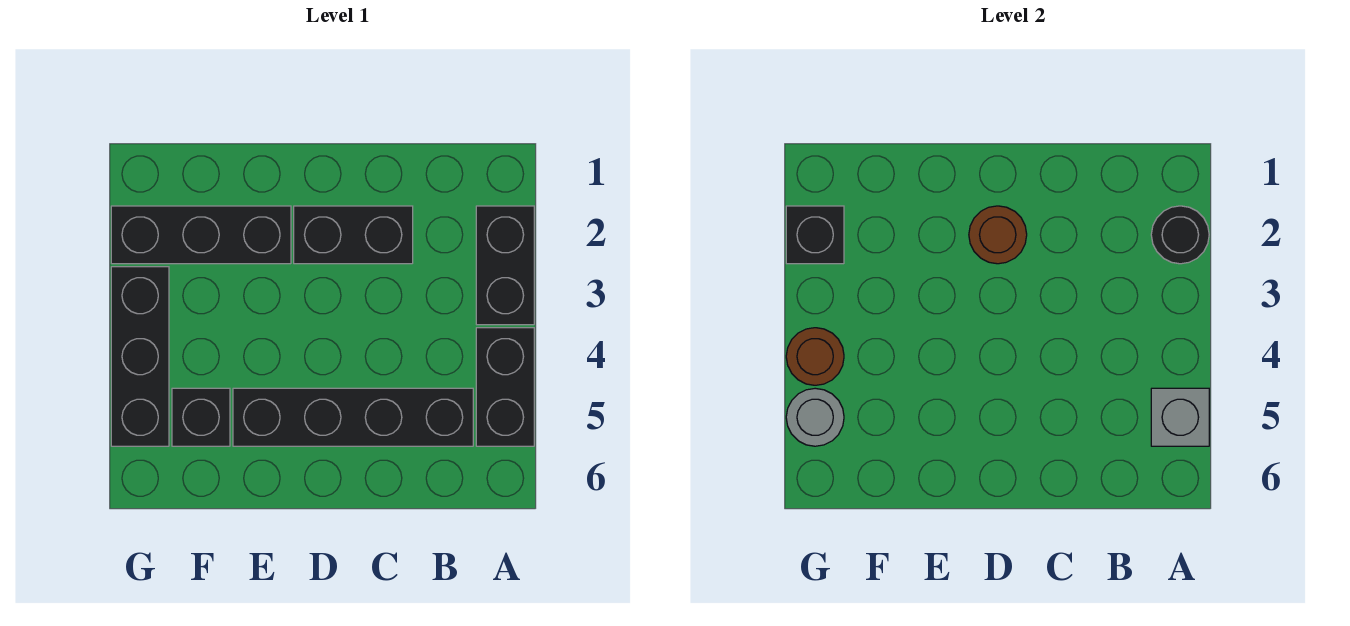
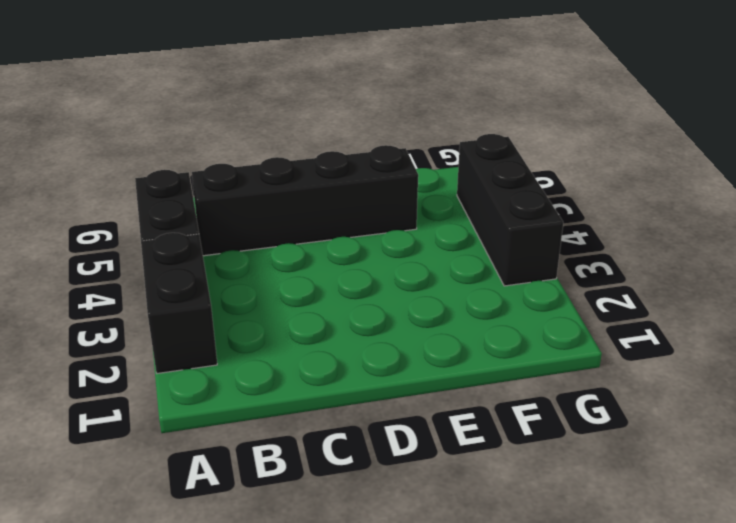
none -> black 1x2 brick [294,206,413,264]
none -> black 1x3 brick [111,206,291,264]
none -> black 1x1 brick [172,388,230,446]

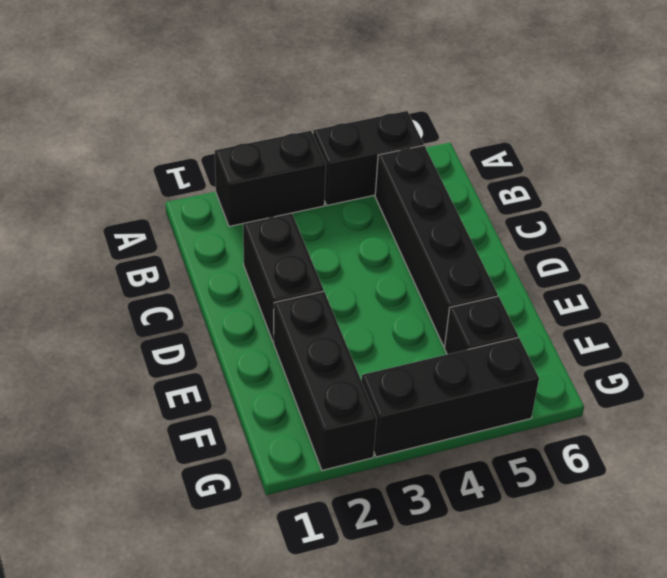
none -> black 1x1 round brick [1151,206,1209,264]
none -> grey 1x1 brick [1151,388,1209,446]
none -> brown 1x1 round brick [969,206,1027,264]

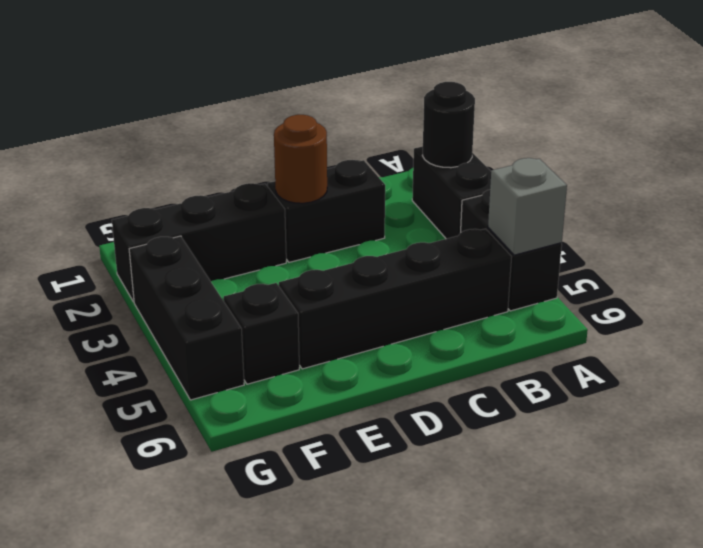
none -> black 1x1 brick [786,206,844,264]
none -> brown 1x1 round brick [786,328,844,385]
none -> grey 1x1 round brick [786,388,844,446]

